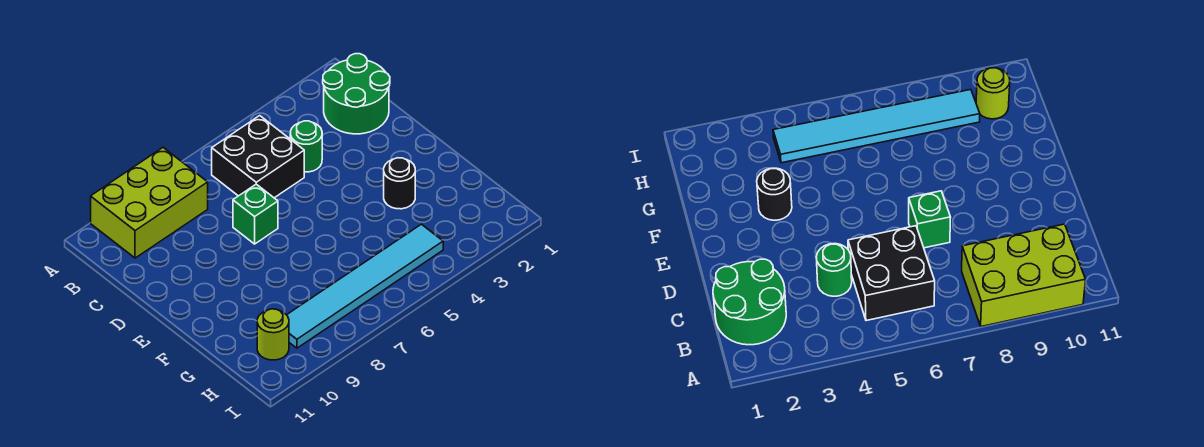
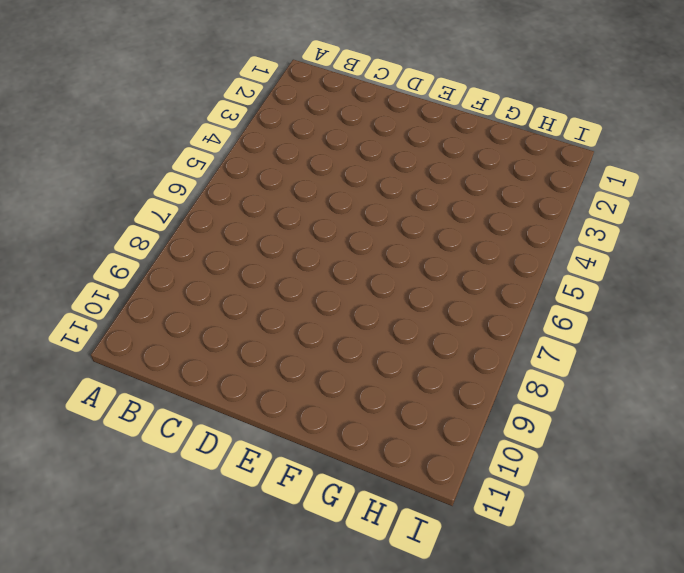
none -> lime 2x3 brick [91,148,208,258]
none -> green 2x2 round brick [323,54,390,134]

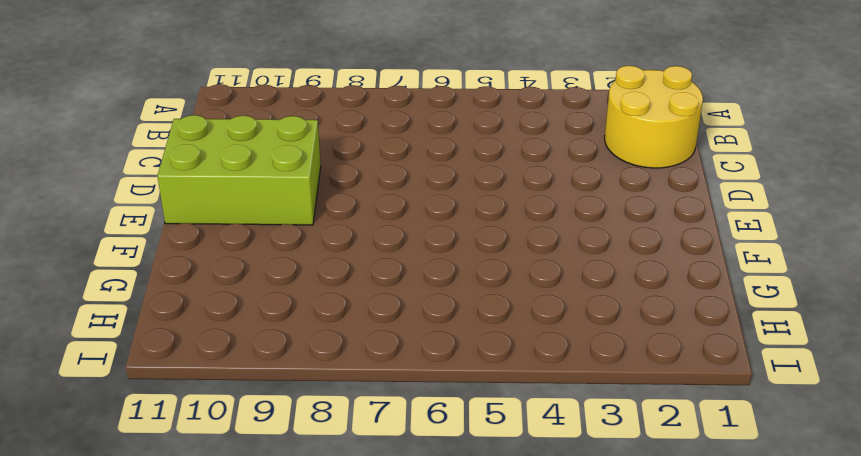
yellow 2x2 round brick [605,66,703,168] -> green 2x2 round brick [323,54,390,134]
lime 2x3 brick [157,115,321,225] -> lime 2x3 brick moved to [91,148,208,258]
none -> black 2x2 brick [212,116,304,198]
none -> green 1x1 round brick [290,121,322,172]

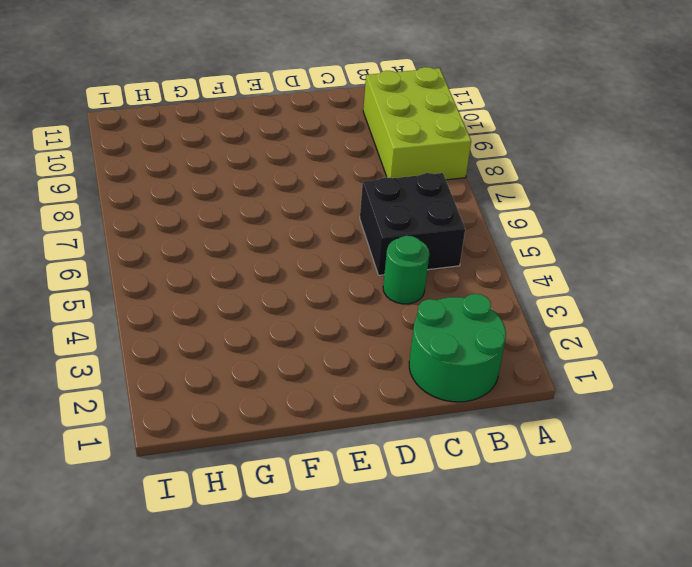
none -> green 1x1 brick [233,184,278,244]
none -> black 1x1 round brick [384,158,415,209]

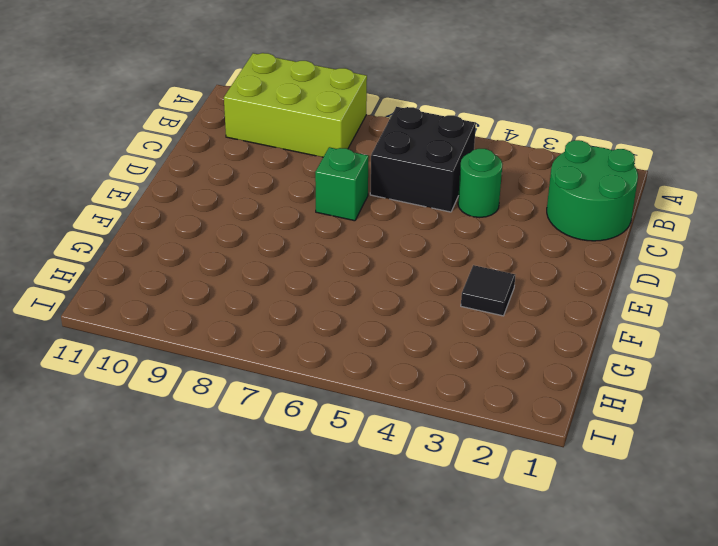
black 1x1 tile [461,265,515,316] -> black 1x1 round brick [384,158,415,209]
none -> cyan 1x6 tile [287,224,443,348]
none -> lime 1x1 round brick [257,309,289,360]

